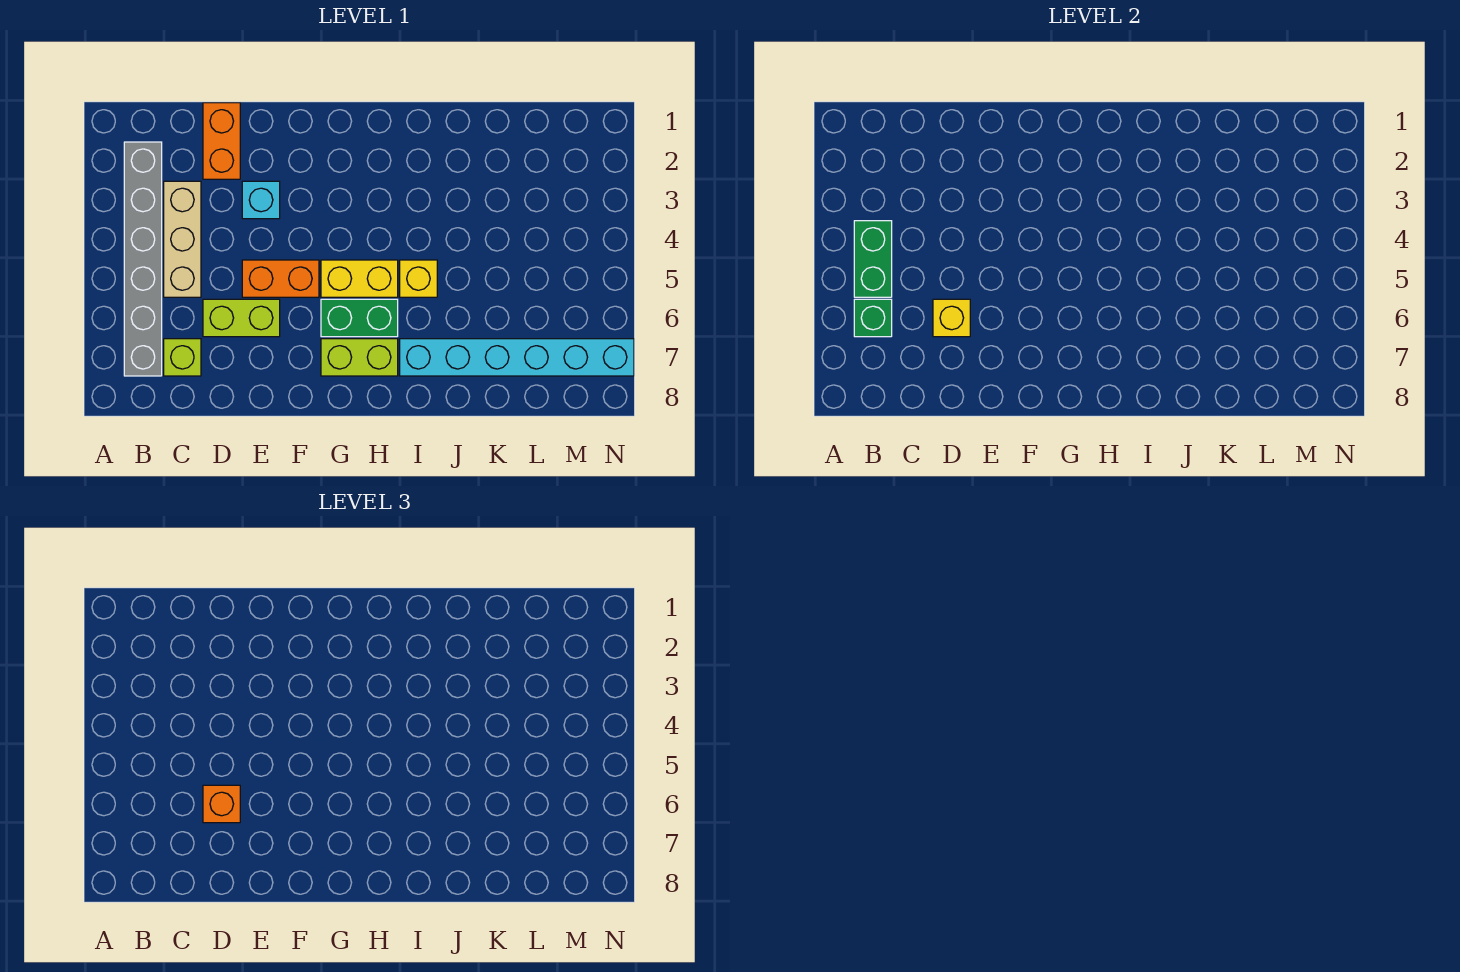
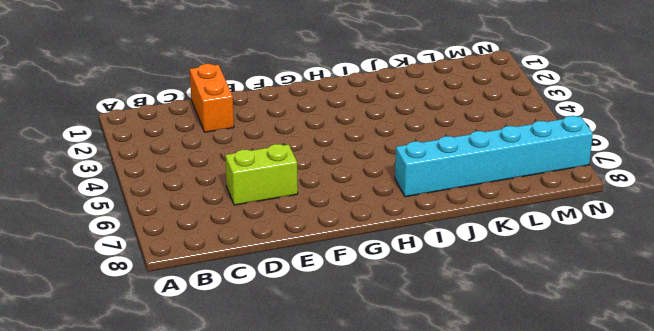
none -> grey 1x6 brick [124,142,162,376]
none -> tan 1x3 brick [164,181,201,297]
none -> lime 1x1 brick [164,339,201,376]

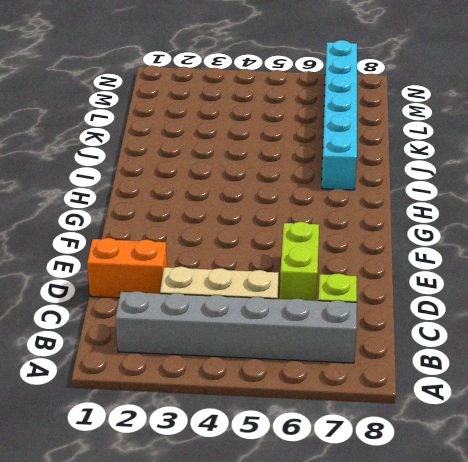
none -> cyan 1x1 brick [242,181,280,219]
none -> orange 1x2 brick [242,260,319,297]
none -> yellow 1x2 brick [321,260,398,297]

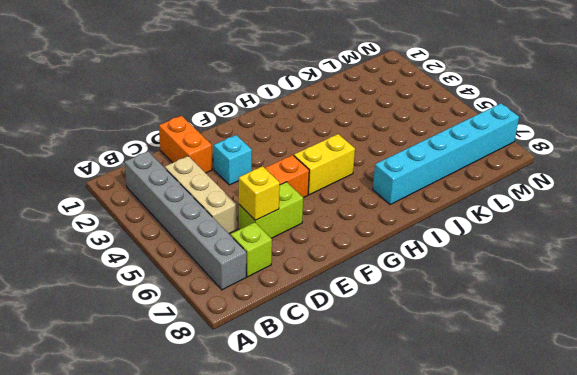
none -> green 1x2 brick [321,299,398,337]
none -> lime 1x2 brick [321,339,398,376]
none -> yellow 1x1 brick [400,260,437,297]

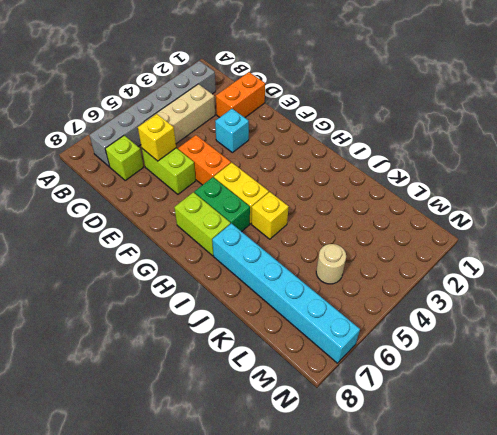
tan 1x1 round brick [316,244,346,284] -> none
none -> green 1x2 brick [854,221,892,297]
none -> green 1x1 brick [854,299,892,337]
none -> orange 1x1 brick [203,785,240,823]

